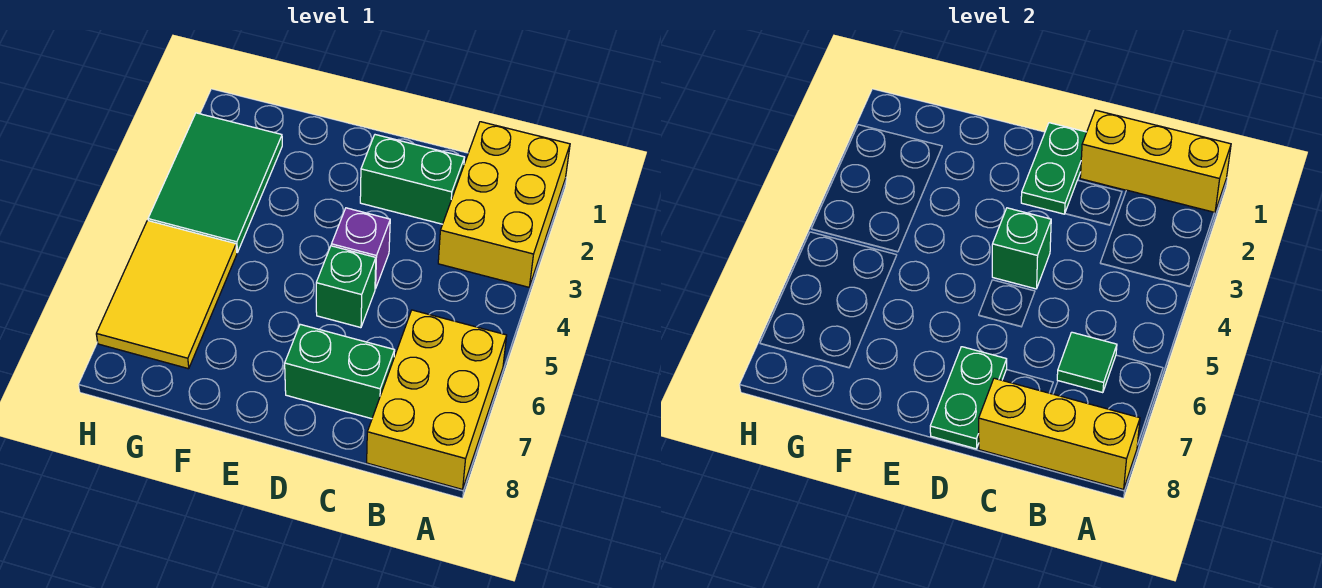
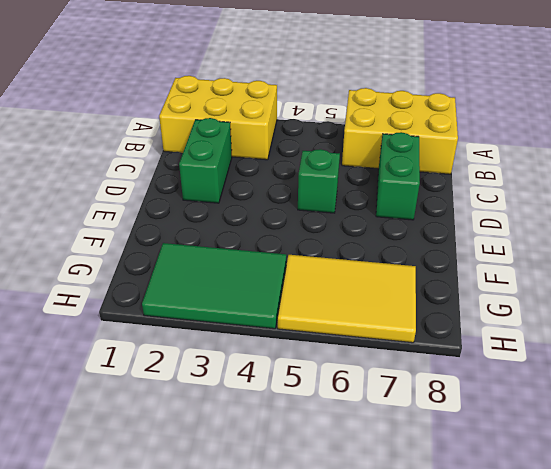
none -> purple 1x1 brick [331,208,390,289]
none -> yellow 1x3 brick [1080,110,1231,213]
none -> yellow 1x3 brick [979,378,1140,489]

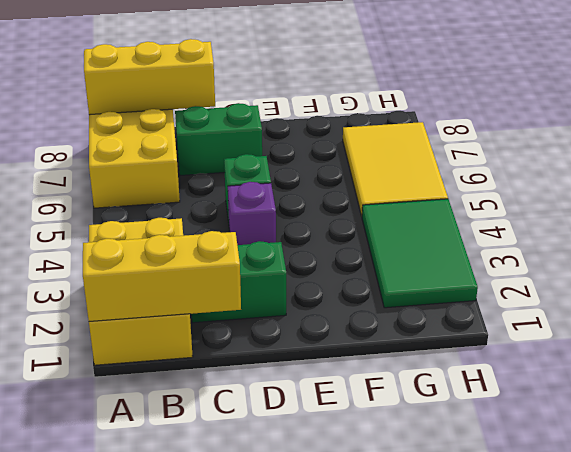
none -> green 1x1 tile [1057,332,1117,393]
none -> green 1x2 plate [1021,123,1087,214]
none -> green 1x1 brick [992,208,1051,289]

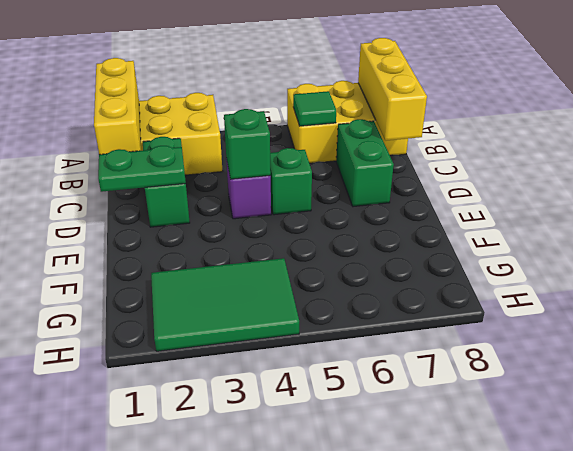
none -> yellow 2x3 tile [96,221,237,369]
none -> green 1x2 plate [930,347,1007,449]

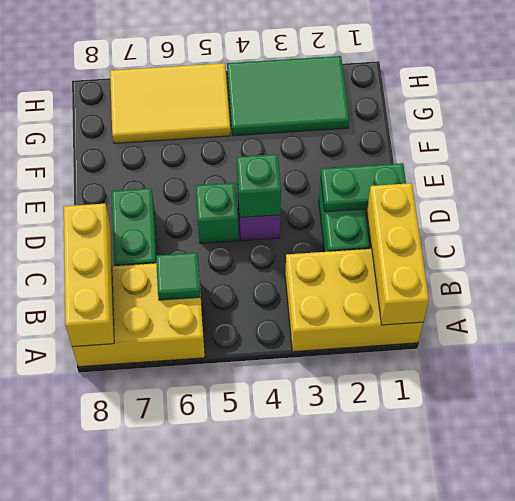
none -> green 1x2 plate [930,347,1007,449]

